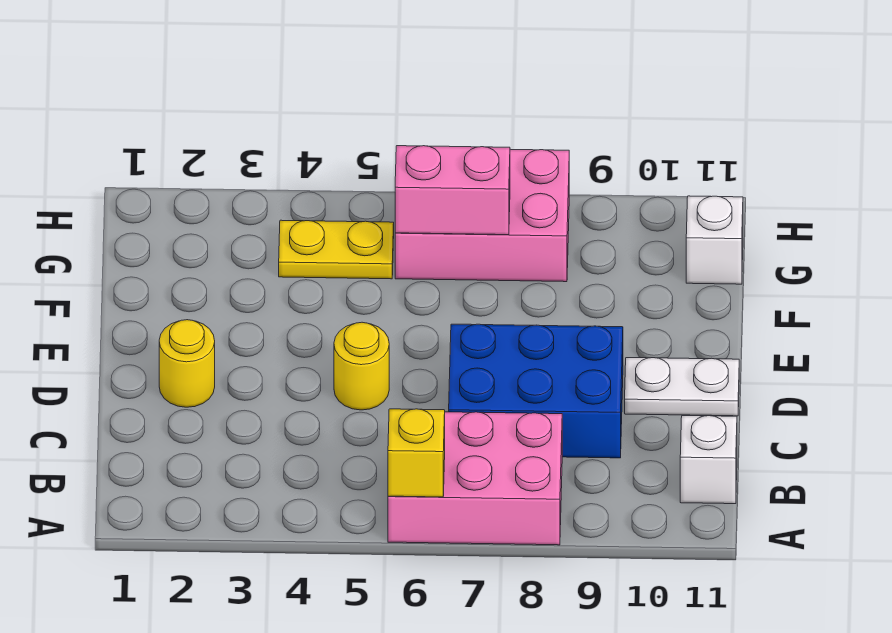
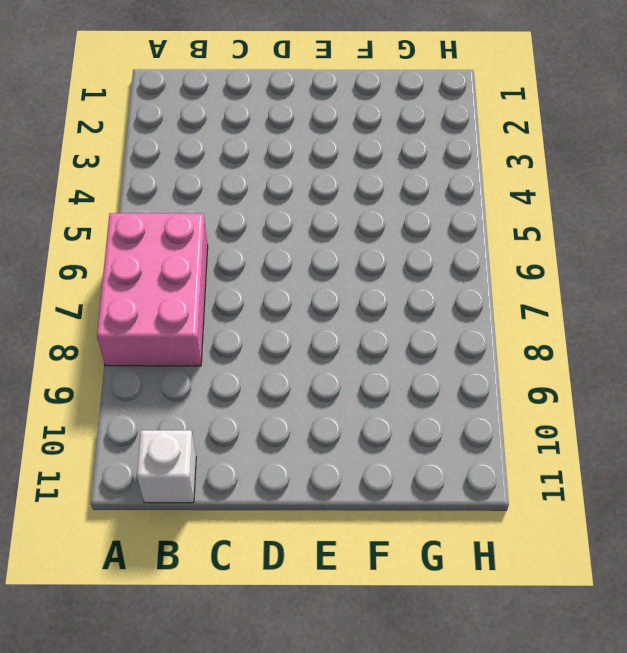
none -> blue 2x3 brick [449,324,623,458]
none -> yellow 1x1 round brick [159,320,215,407]

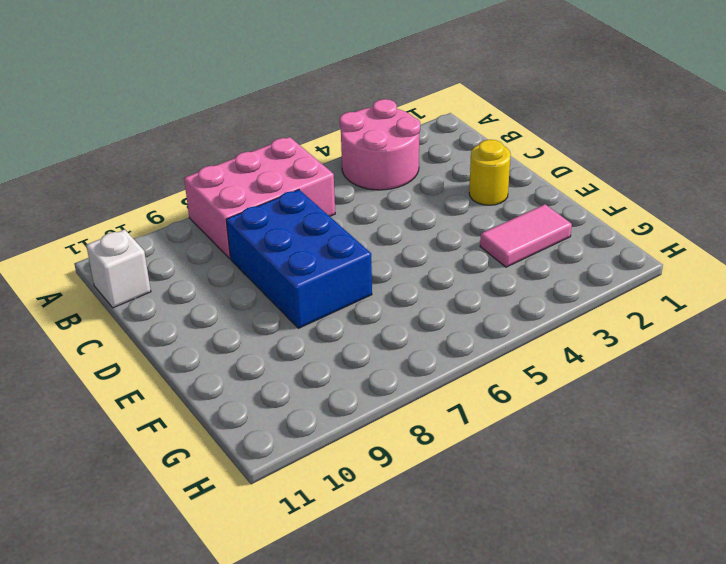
pink 2x2 round brick [340,99,420,190] -> none
blue 2x3 brick [226,190,372,328] -> blue 2x3 brick turned to [449,324,623,458]
pink 1x2 tile [480,204,572,267] -> none
none -> yellow 1x1 round brick [334,322,389,410]
none -> white 1x2 plate [625,358,739,416]

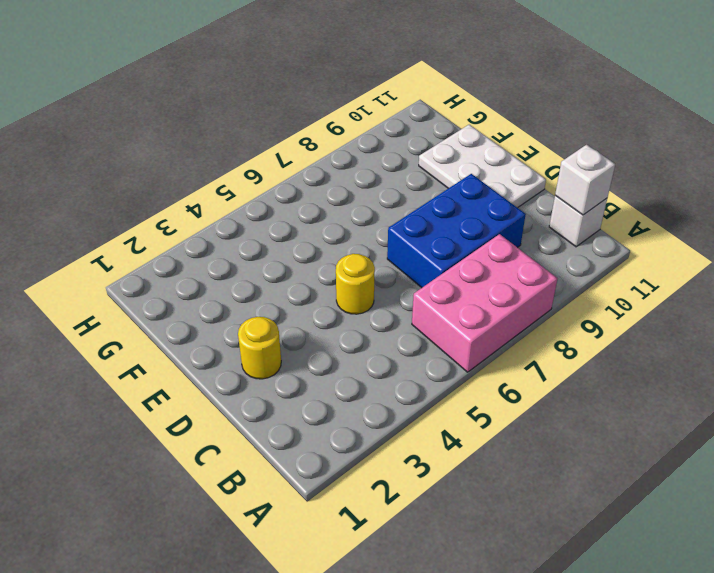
white 1x1 brick [555,145,615,215] -> white 1x1 brick moved to [686,196,743,284]
white 2x3 plate [419,125,546,208] -> white 1x2 plate [625,358,739,416]
none -> yellow 1x2 plate [279,220,394,279]
none -> pink 2x3 brick [395,149,569,282]

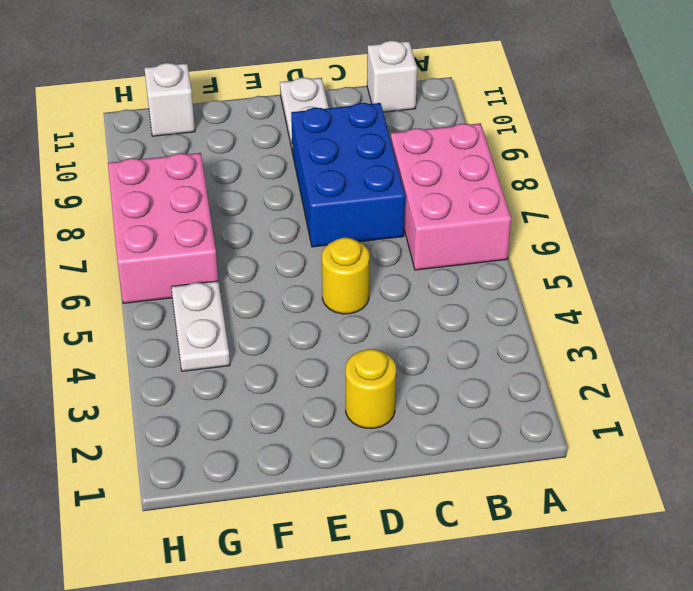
white 1x2 plate [171,281,230,371] -> yellow 1x2 plate [279,220,394,279]
none -> yellow 1x1 brick [388,409,445,497]
none -> pink 1x2 brick [395,146,510,235]

